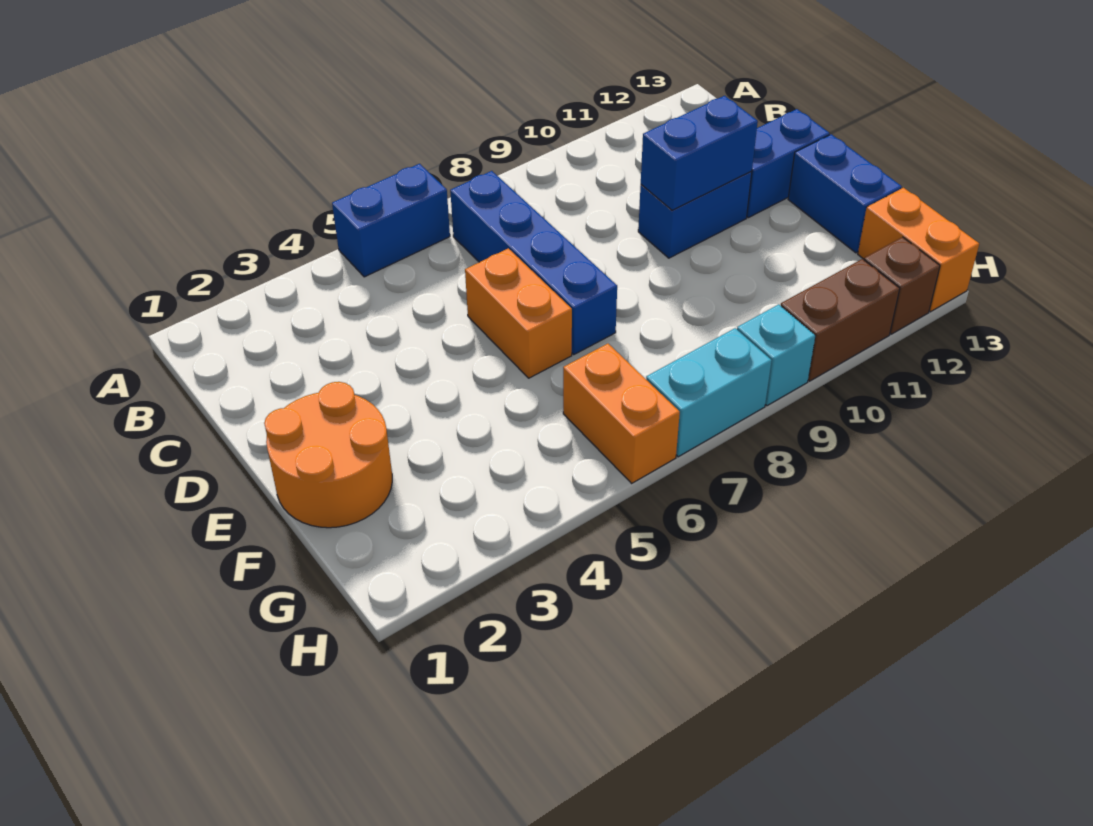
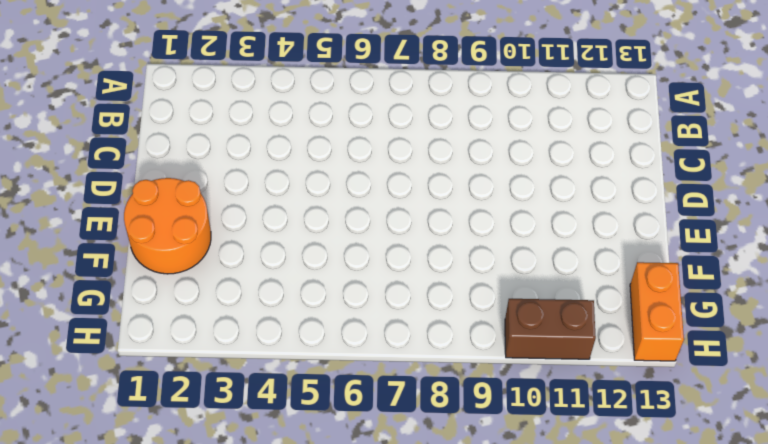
none -> blue 1x2 brick [332,164,450,277]
none -> blue 1x4 brick [450,171,617,354]
none -> orange 1x2 brick [465,248,572,378]

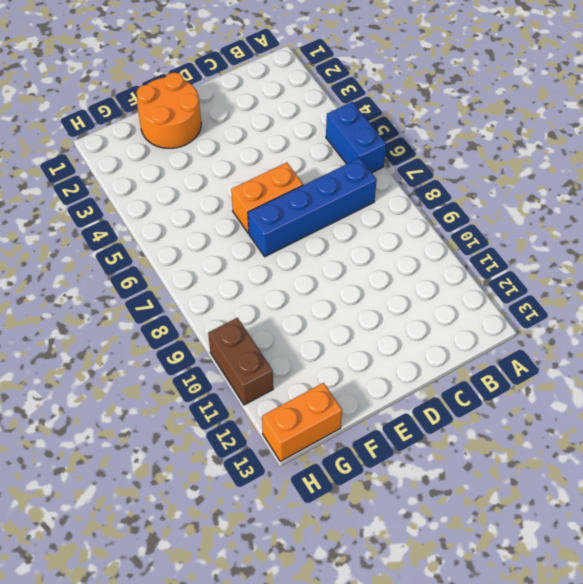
none -> blue 1x2 brick [638,171,752,258]
none -> blue 1x2 brick [747,109,829,218]
none -> blue 1x2 brick [788,134,902,253]

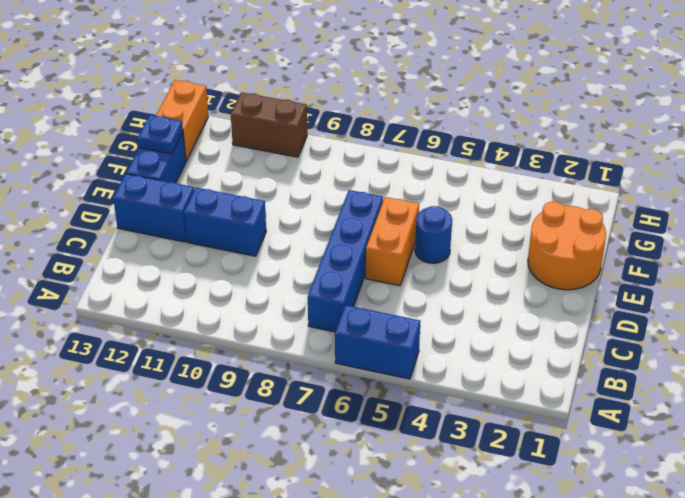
blue 1x1 round brick [415,206,452,263] -> none
blue 1x1 plate [138,115,183,154] -> none
none -> orange 1x2 brick [563,344,680,483]
none -> cyan 1x2 brick [646,328,772,457]
none -> cyan 1x1 brick [737,304,815,406]

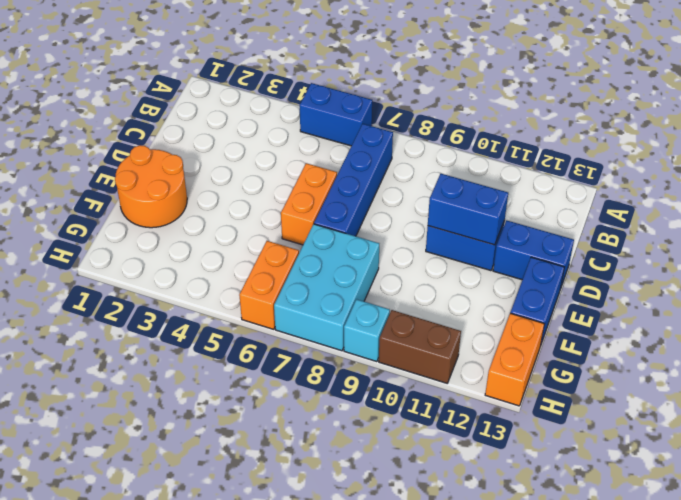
cyan 2x3 brick [274,224,379,351] -> cyan 1x2 brick [646,328,772,457]
none -> brown 1x1 brick [864,237,940,334]

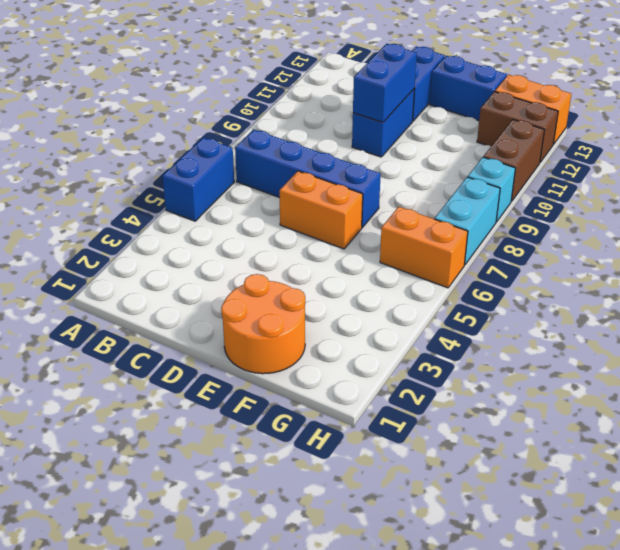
brown 1x2 brick [477,92,558,162] -> brown 1x1 brick [864,237,940,334]

